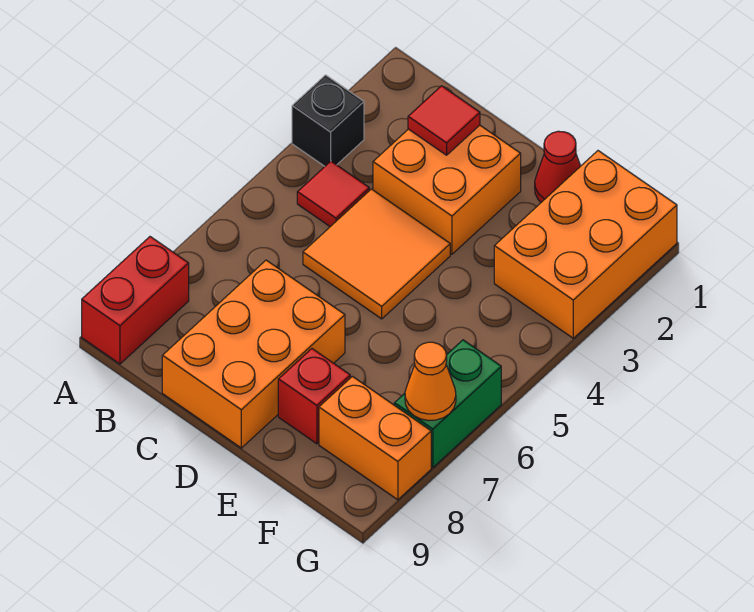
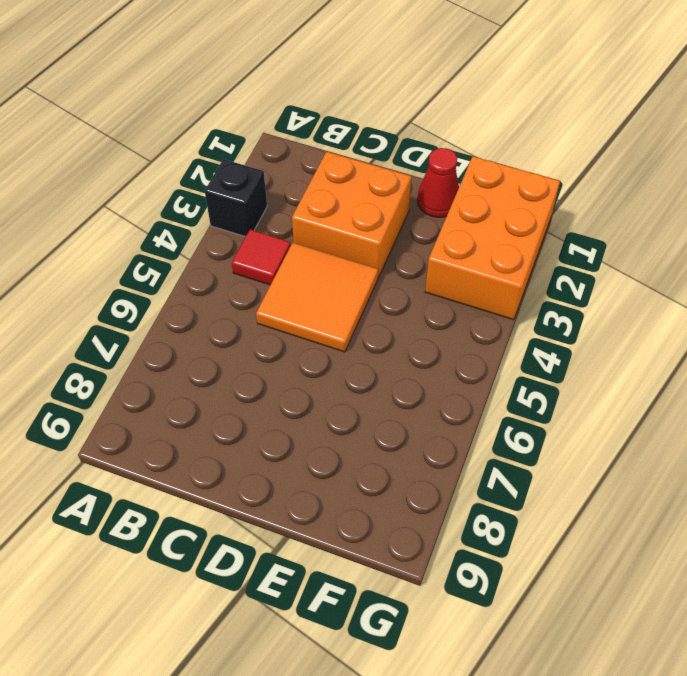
none -> red 1x2 brick [82,237,189,364]
none -> orange 2x3 brick [162,260,345,448]
none -> red 1x1 brick [278,349,350,444]

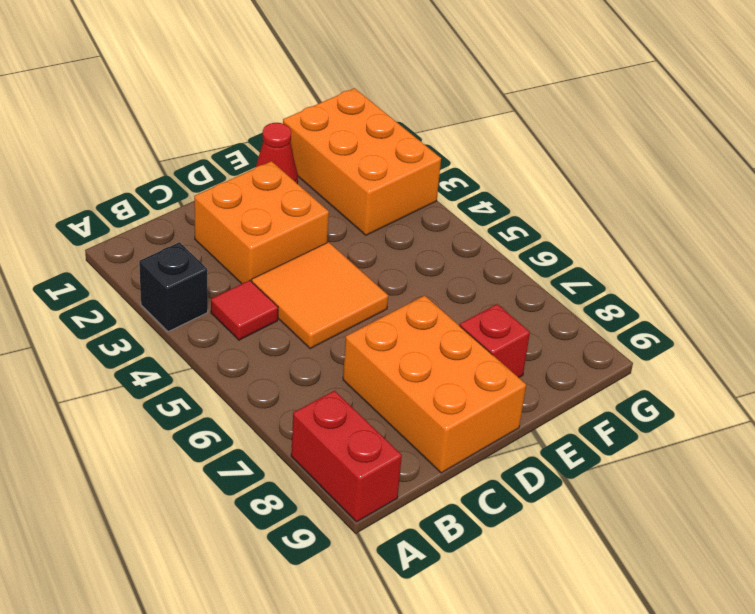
none -> orange 1x2 brick [319,376,431,500]
none -> green 1x2 brick [394,340,501,467]
none -> red 1x1 tile [408,86,480,155]

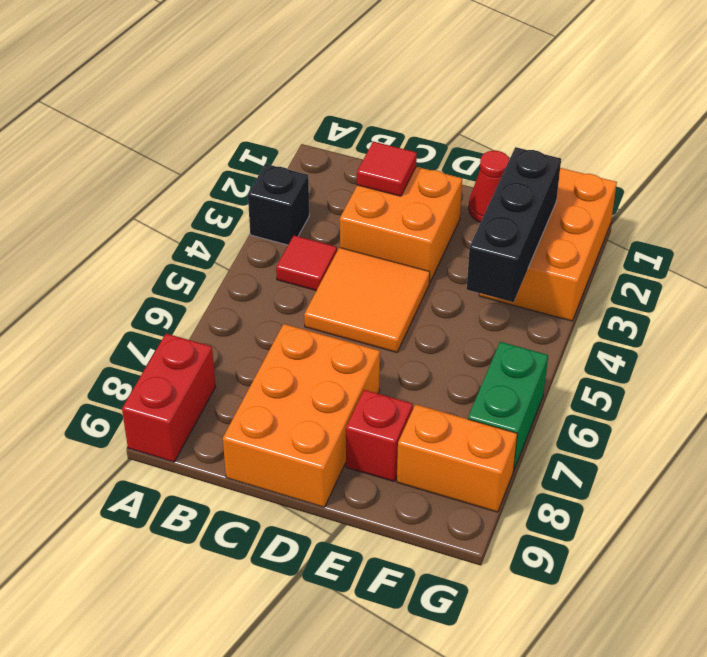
black 1x3 brick [467,147,561,302] -> none
none -> orange 1x1 cone [405,342,456,421]

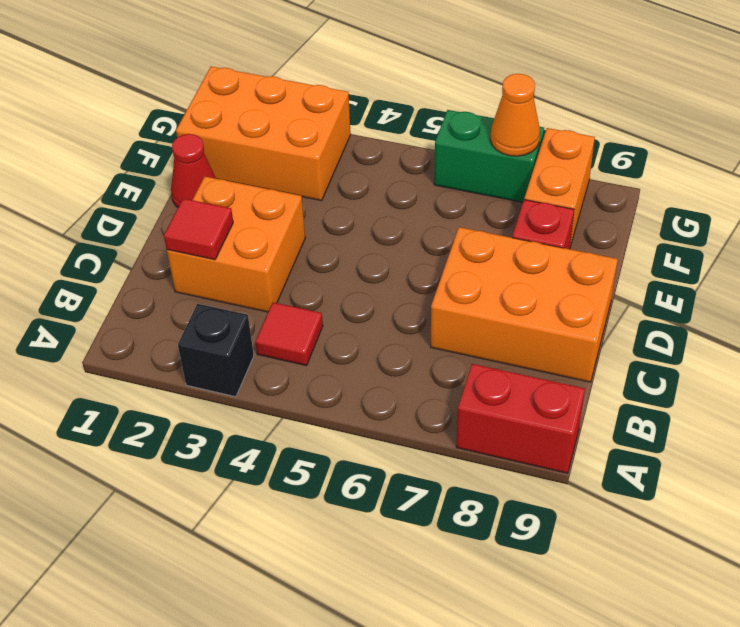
none -> orange 2x2 tile [303,189,450,319]

